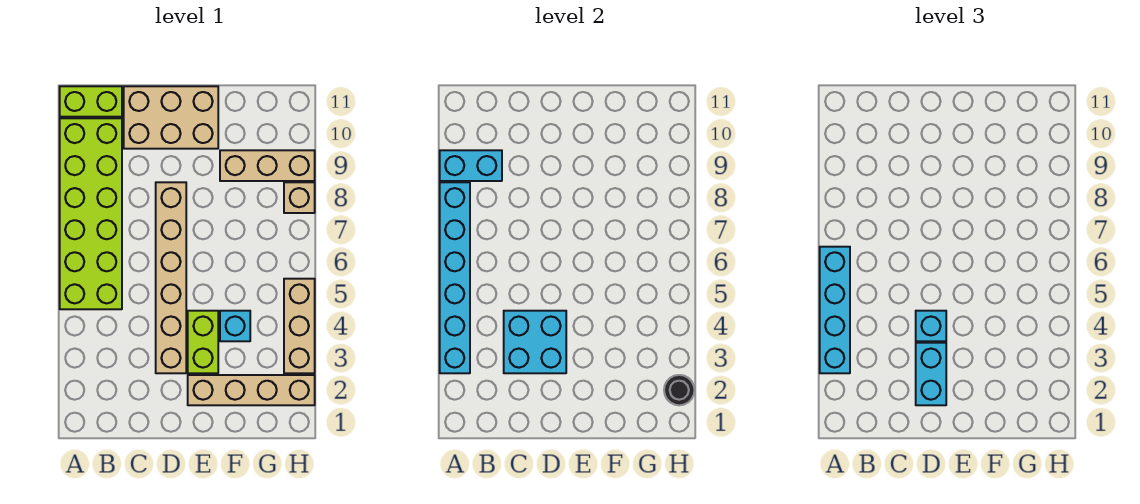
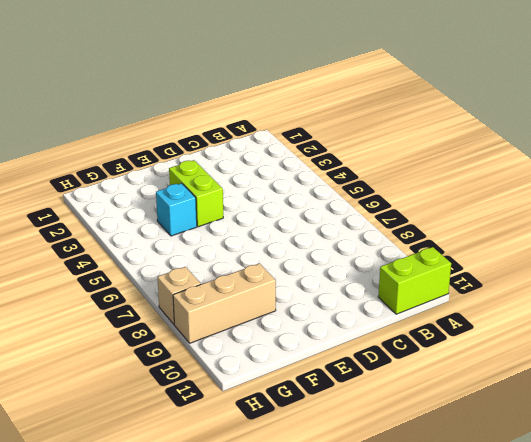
none -> lime 2x6 brick [60,118,122,309]
none -> tan 2x3 brick [124,86,218,149]
none -> tan 1x6 brick [156,182,186,373]

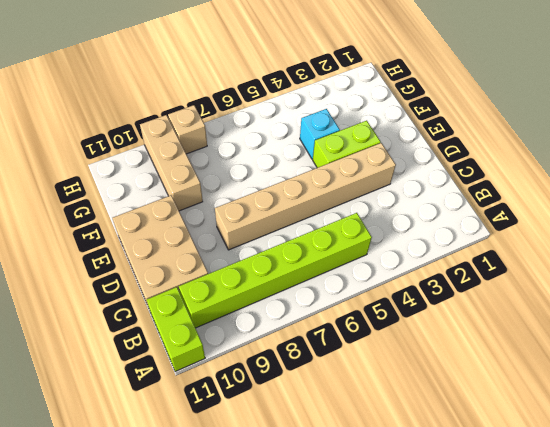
lime 1x6 brick [179,213,372,328] -> lime 2x6 brick [60,118,122,309]
none -> tan 1x4 brick [188,375,315,405]
none -> tan 1x3 brick [284,279,315,373]
none -> cyan 1x6 brick [440,182,470,373]

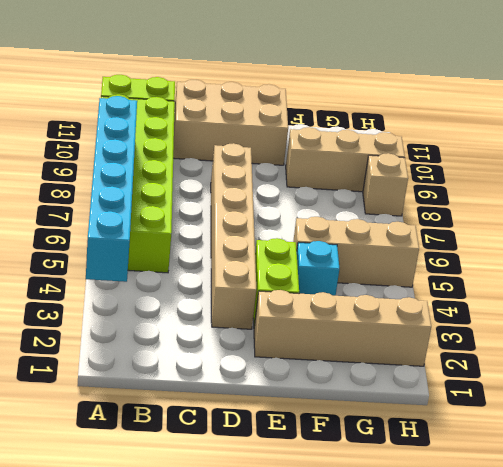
tan 1x3 brick [293,217,419,287] -> tan 1x3 brick turned to [284,279,315,373]
none -> cyan 1x2 brick [440,150,502,181]
none -> cyan 2x2 brick [504,311,566,373]
none -> black 1x1 round brick [664,375,694,405]

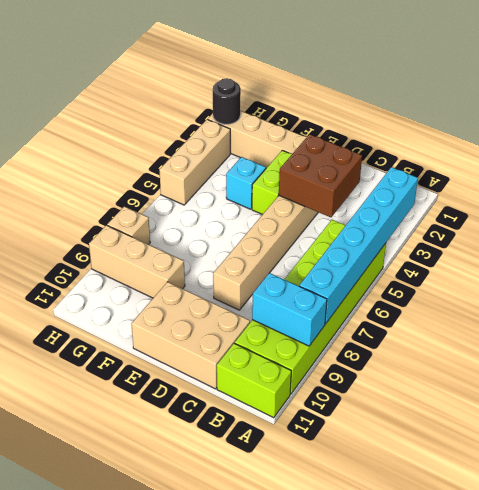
brown 2x2 brick [279,134,362,217] -> cyan 2x2 brick [504,311,566,373]
none -> cyan 1x4 brick [820,247,850,373]
none -> cyan 1x2 brick [916,343,946,405]
none -> cyan 1x1 brick [916,311,946,341]

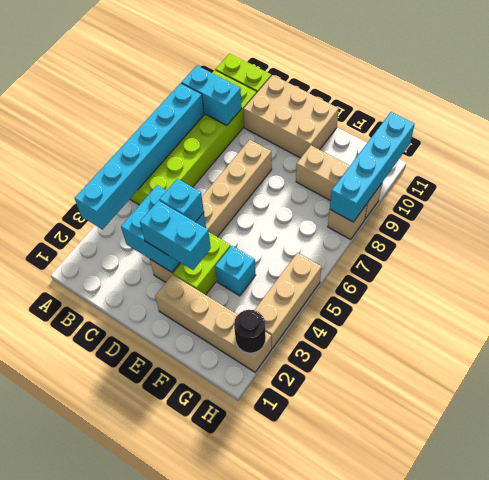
cyan 1x2 brick [140,201,211,270] -> cyan 1x2 brick turned to [916,343,946,405]
cyan 1x4 brick [330,112,415,222] -> cyan 1x4 brick moved to [820,247,850,373]

